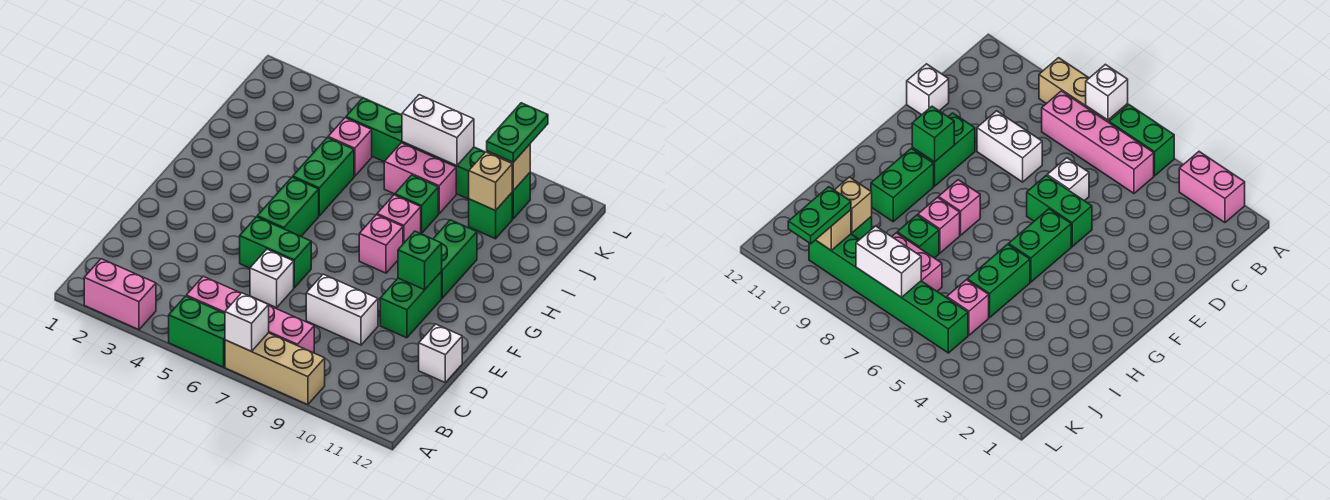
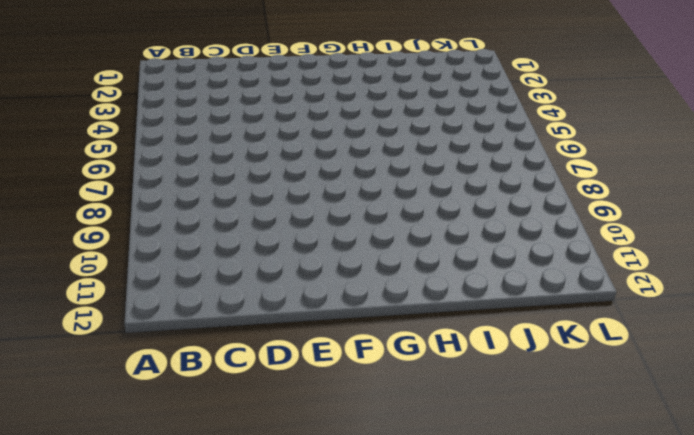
none -> pink 1x2 brick [84,259,156,330]
none -> green 1x2 brick [169,296,225,367]
none -> tan 1x3 brick [225,333,325,405]

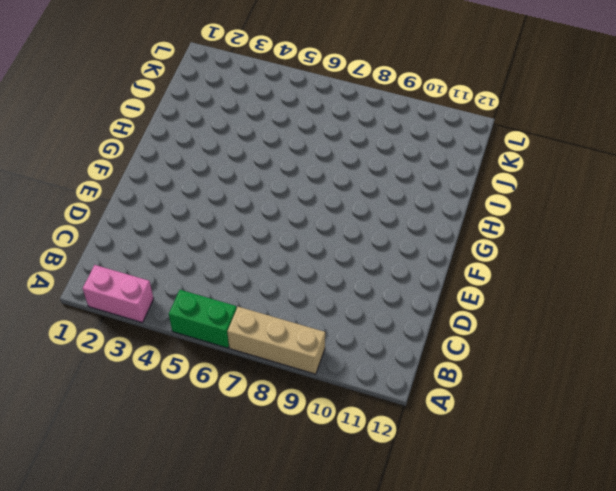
none -> pink 1x4 brick [186,276,314,353]
none -> white 1x1 brick [250,249,294,308]
none -> white 1x2 brick [306,274,378,345]

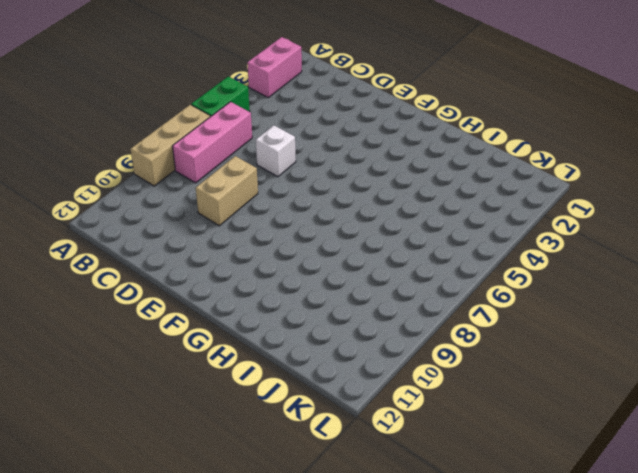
pink 1x3 brick [172,102,252,183] -> pink 1x4 brick [186,276,314,353]
tan 1x2 brick [196,156,258,226] -> white 1x2 brick [306,274,378,345]
none -> white 1x1 brick [419,324,462,382]
none -> green 1x2 brick [240,217,311,288]
none -> green 1x2 brick [380,272,442,338]

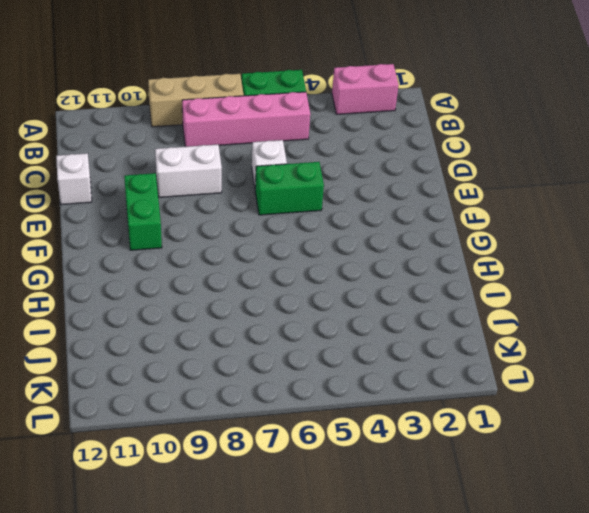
none -> green 1x2 brick [257,177,319,236]
none -> pink 1x1 brick [359,215,403,273]
none -> green 1x2 brick [433,220,477,298]

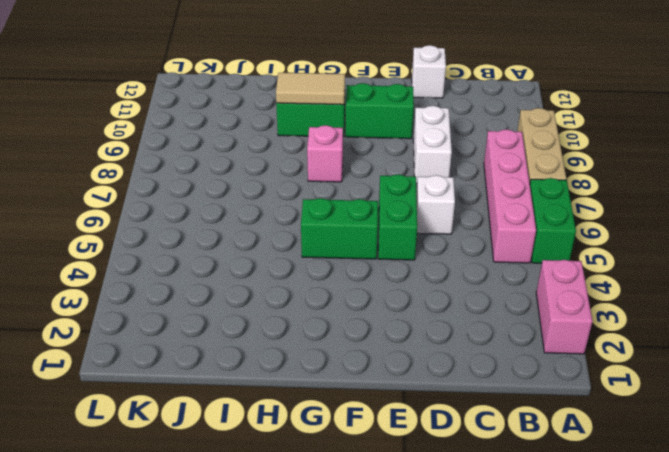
tan 1x2 tile [276,73,345,105] -> none
none -> green 1x2 brick [293,138,354,216]
none -> pink 1x1 brick [377,195,421,244]
none -> green 1x1 brick [395,175,438,234]

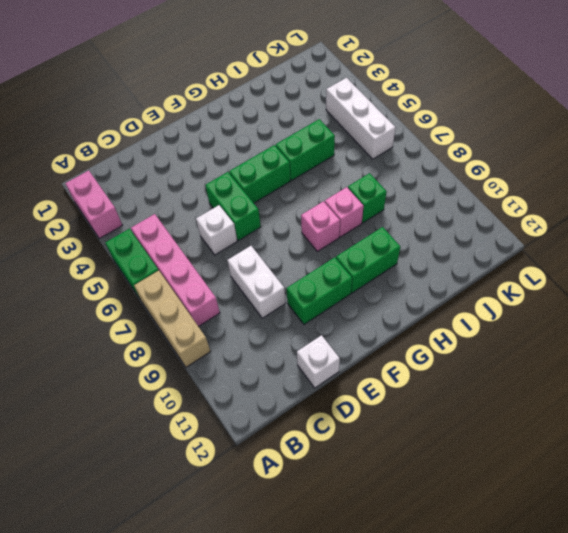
white 1x3 brick [326,78,396,159] -> green 1x6 brick [346,98,530,219]
none -> pink 1x1 brick [328,118,372,176]
none -> pink 1x2 brick [384,143,456,214]
none -> green 1x1 brick [469,193,512,239]

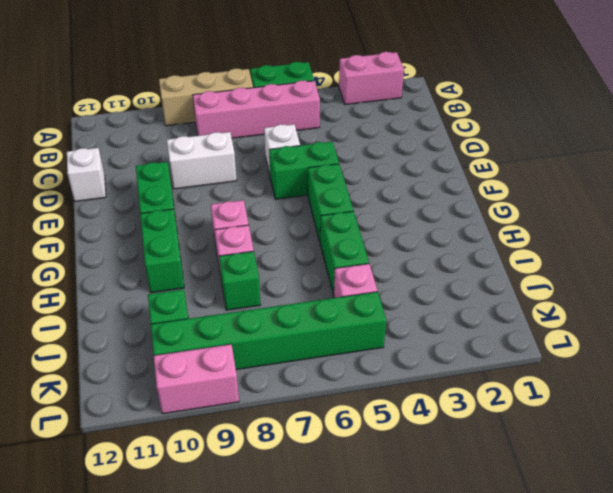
pink 1x2 brick [154,344,239,414] -> pink 1x2 brick moved to [384,143,456,214]
none -> white 1x1 brick [225,293,269,351]
none -> green 1x1 brick [398,231,442,290]
none -> tan 1x1 brick [469,152,512,211]

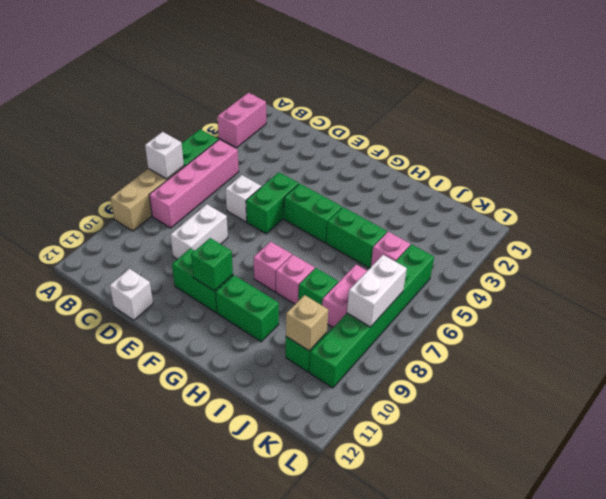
none -> tan 1x1 brick [487,144,530,191]
none -> green 1x2 plate [487,103,548,162]

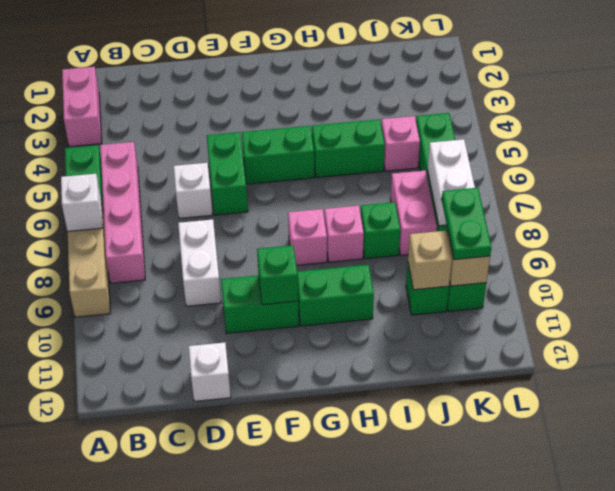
green 1x2 plate [442,188,491,260] -> green 1x2 plate turned to [487,103,548,162]

